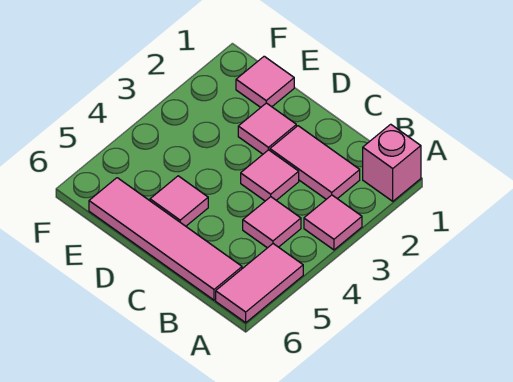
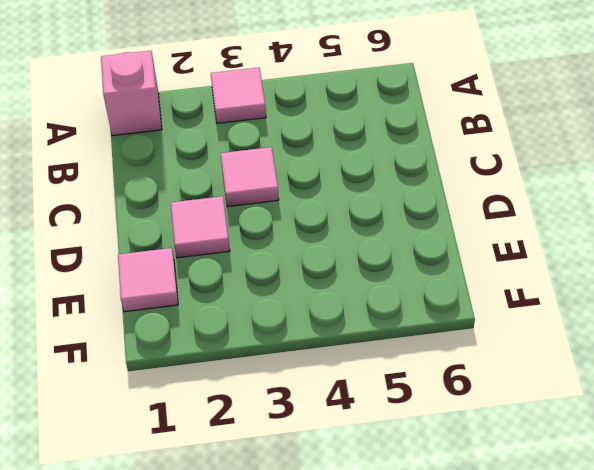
none -> pink 1x2 tile [216,244,303,323]
none -> pink 1x2 tile [270,126,360,199]

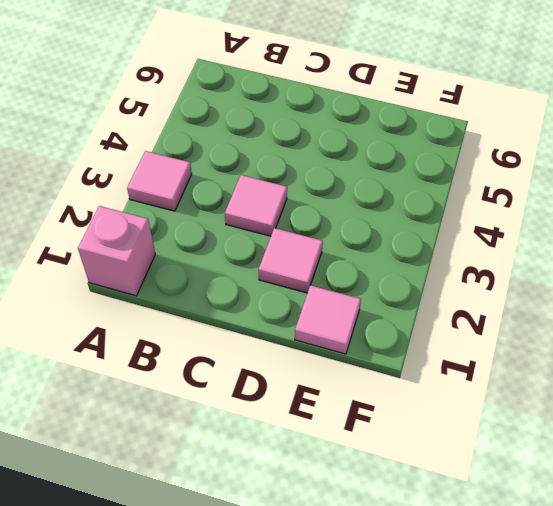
none -> pink 1x2 tile [216,244,303,323]
none -> pink 1x2 tile [270,126,360,199]

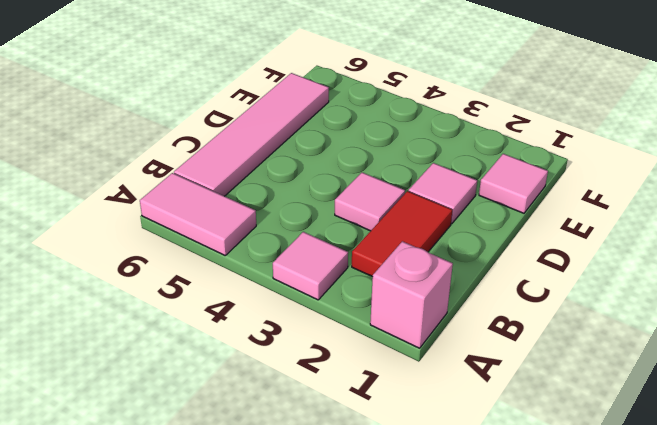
red 1x2 tile [352,191,452,277] -> pink 1x2 tile [270,126,360,199]
none -> pink 1x1 tile [243,197,301,248]
none -> pink 1x1 tile [150,176,208,226]

